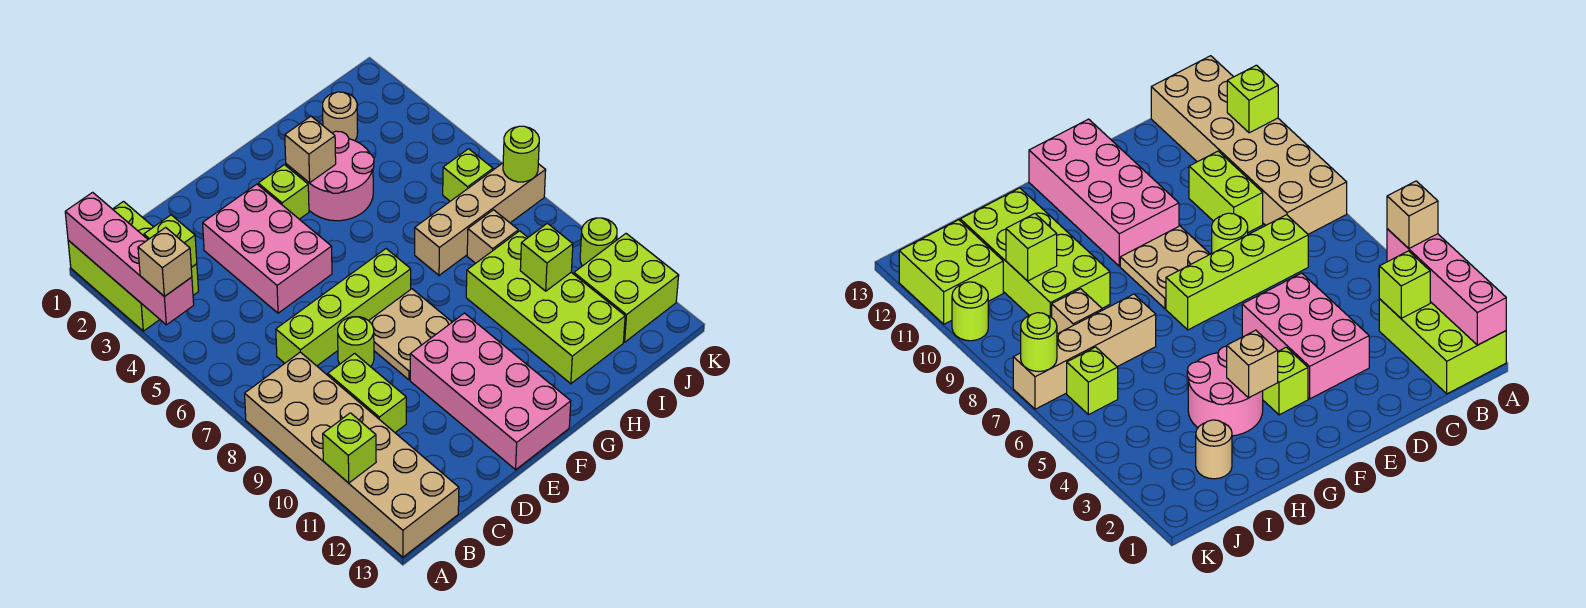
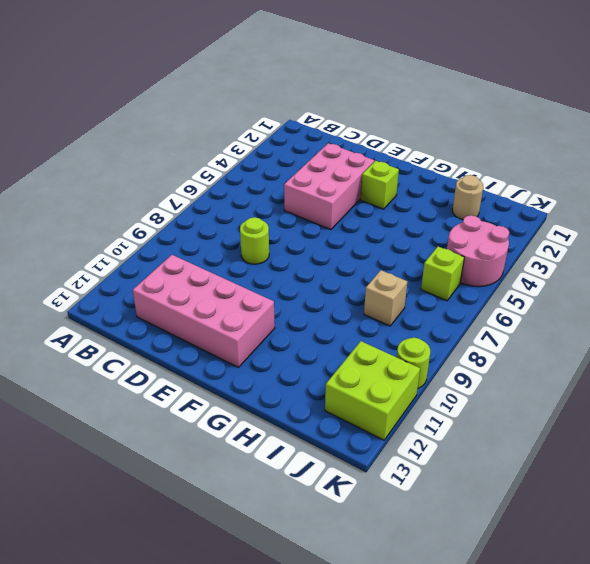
pink 2x4 brick [133,255,275,367] -> pink 2x4 brick turned to [410,313,571,470]
pink 2x2 round brick [447,215,509,287] -> pink 2x2 round brick moved to [301,131,374,221]
none -> lime 2x3 brick [68,202,199,331]
none -> tan 2x6 brick [245,352,459,557]
none -> lime 1x4 brick [276,249,411,366]

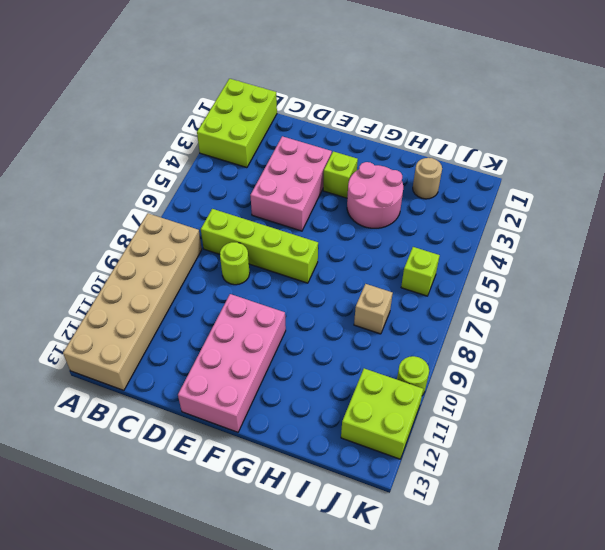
none -> lime 1x2 brick [328,353,406,433]
none -> tan 2x2 plate [369,289,452,380]
none -> tan 1x4 brick [415,163,546,275]

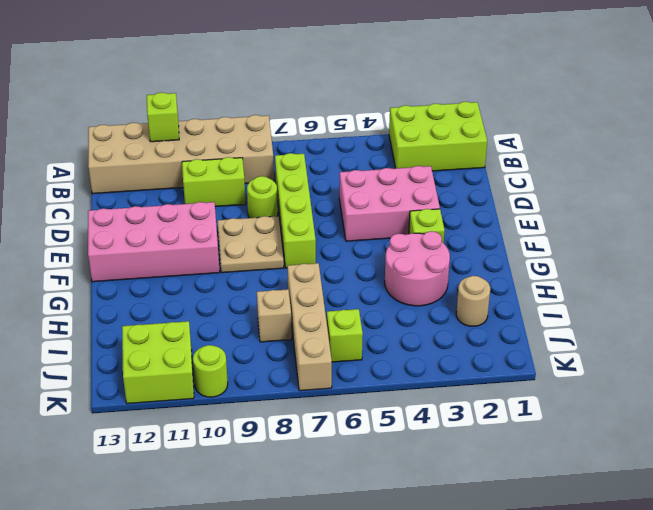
none -> lime 2x4 brick [466,231,625,384]
none -> pink 1x4 brick [65,192,194,325]
none -> lime 1x1 brick [144,215,197,267]

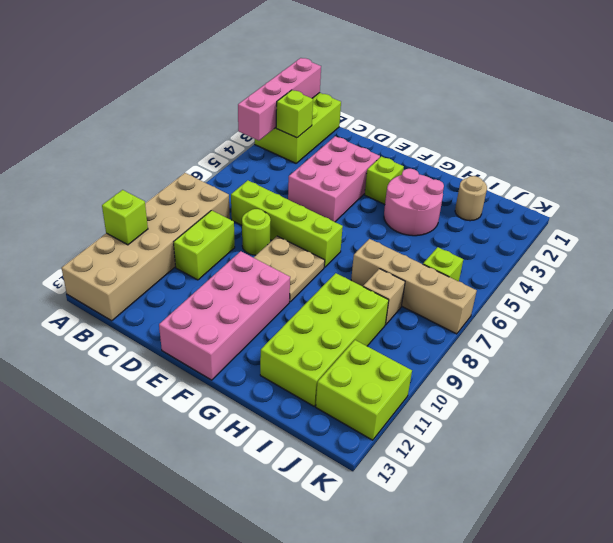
none -> lime 1x1 round brick [580,218,617,266]
none -> tan 1x1 brick [285,116,336,183]
none -> lime 1x1 brick [520,223,573,291]

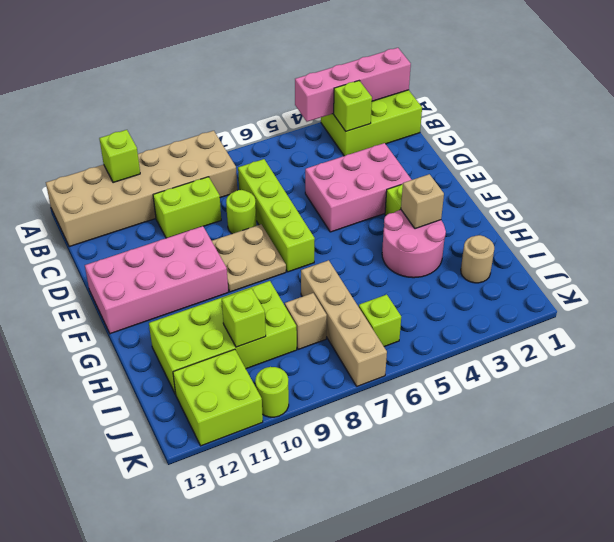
none -> lime 1x1 round brick [503,126,539,182]
none -> tan 1x1 brick [138,227,192,297]

